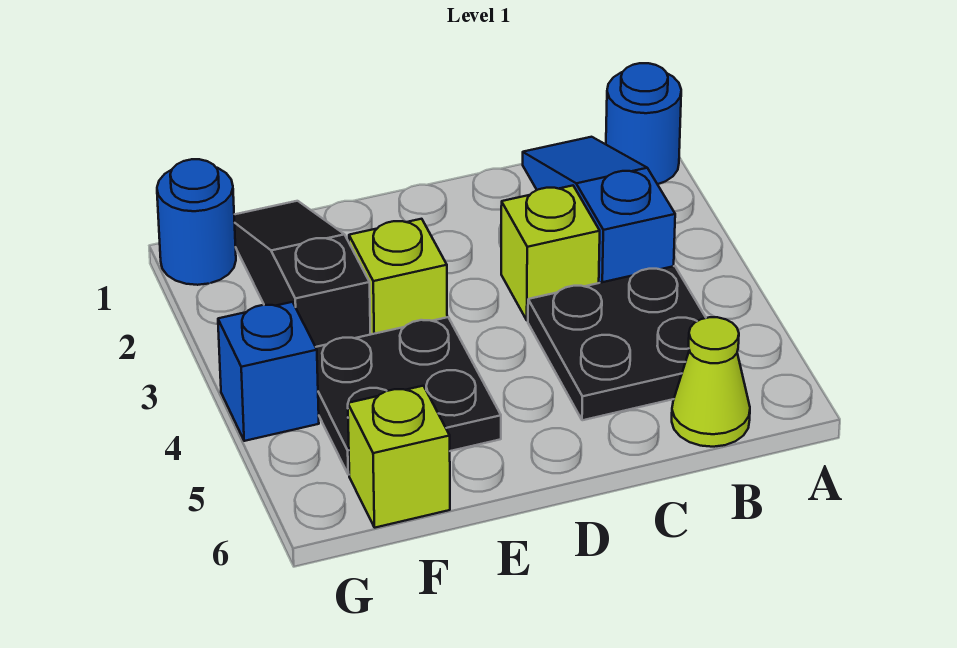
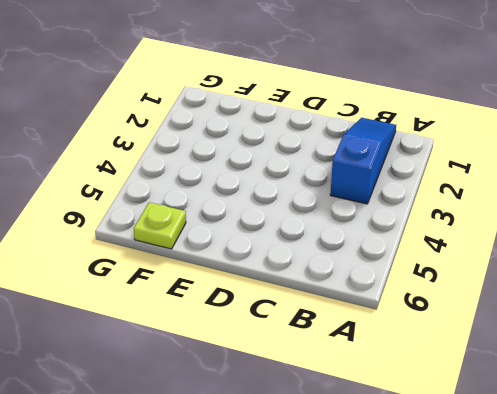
lime 1x1 plate [134,202,186,249] -> lime 1x1 brick [348,386,450,528]
none -> blue 1x1 round brick [606,63,681,184]
none -> black 2x2 plate [528,266,706,420]

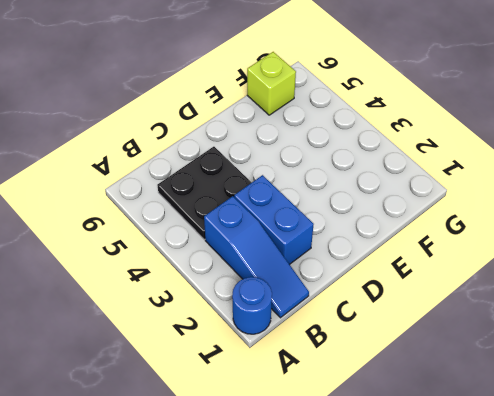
blue 1x2 brick [234,175,314,264] -> lime 1x1 brick [501,186,600,320]
none -> lime 1x1 cone [672,317,750,447]
none -> lime 1x1 brick [349,219,447,335]

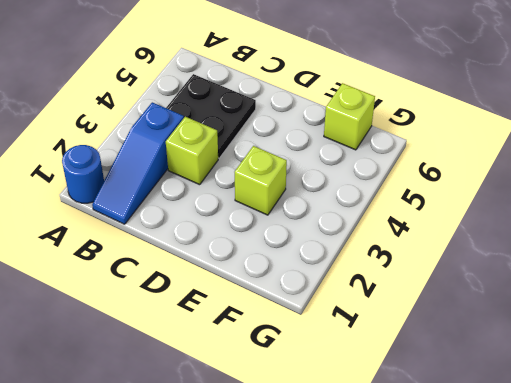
none -> lime 1x1 cone [672,317,750,447]
none -> black 2x2 plate [316,317,501,475]

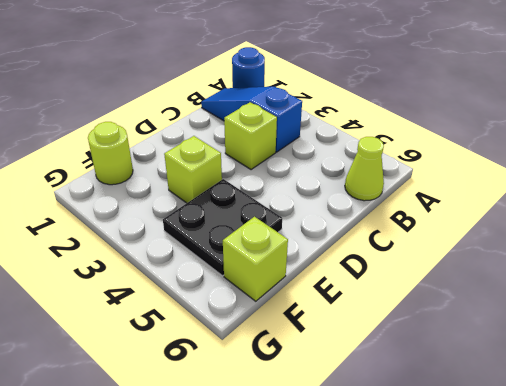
lime 1x1 round brick [88,122,133,185] -> black 1x3 slope [234,201,370,347]
none -> black 2x2 plate [528,266,706,420]
none -> blue 1x1 round brick [157,159,236,285]

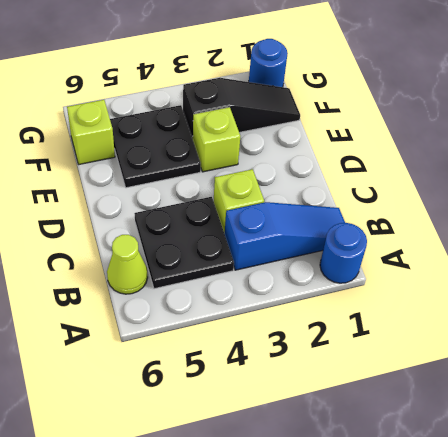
none -> blue 1x1 brick [218,302,319,441]

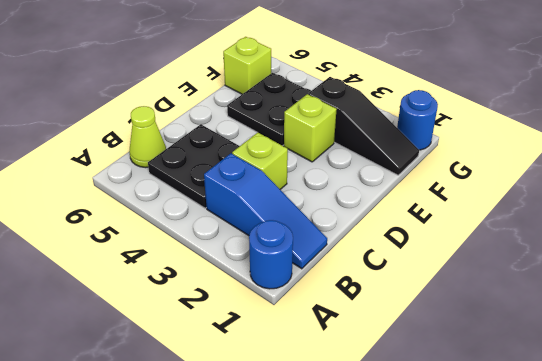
none -> blue 1x1 brick [218,302,319,441]

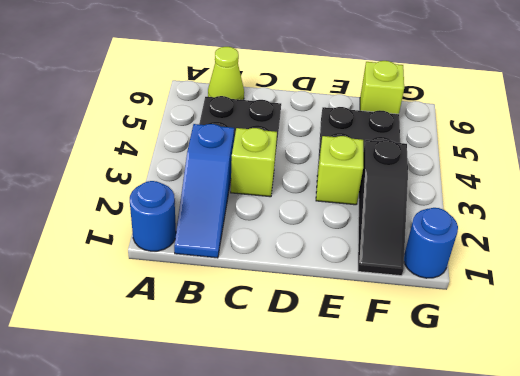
none -> blue 1x1 brick [218,302,319,441]

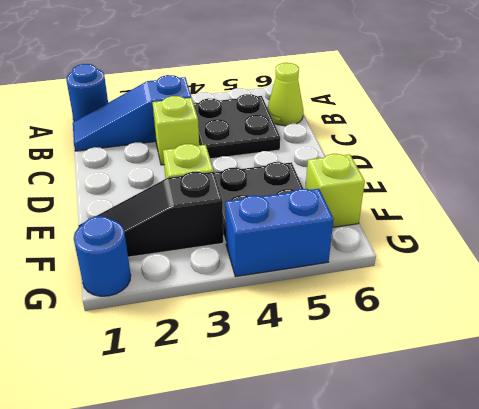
blue 1x2 brick [225,189,334,277] -> blue 1x1 brick [218,302,319,441]

